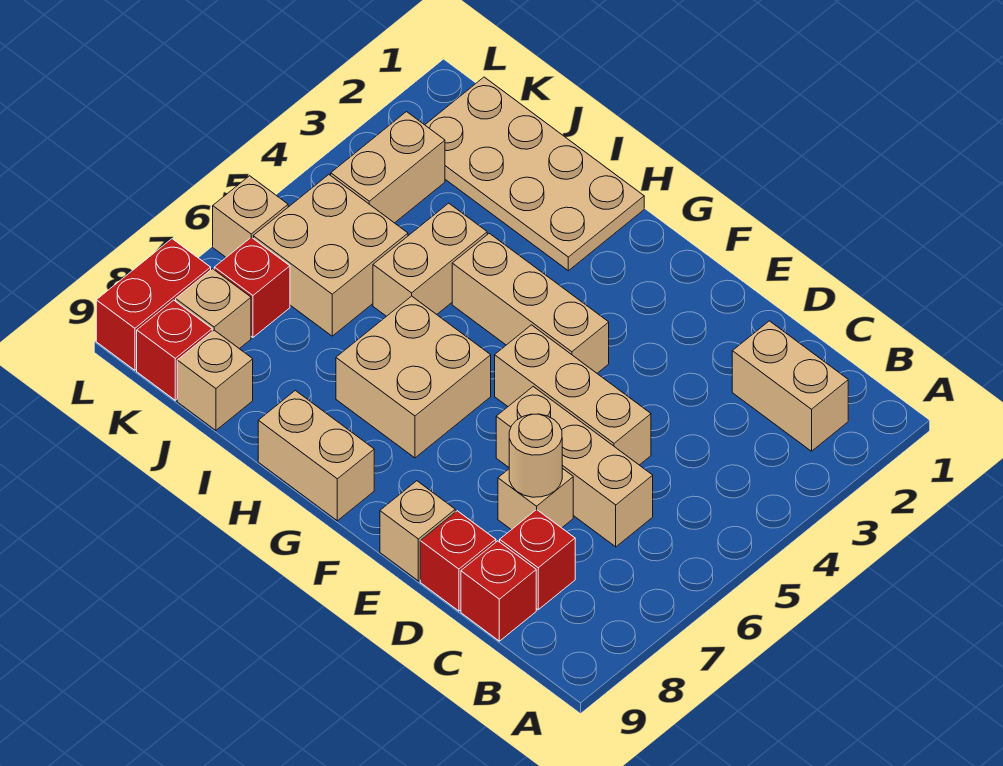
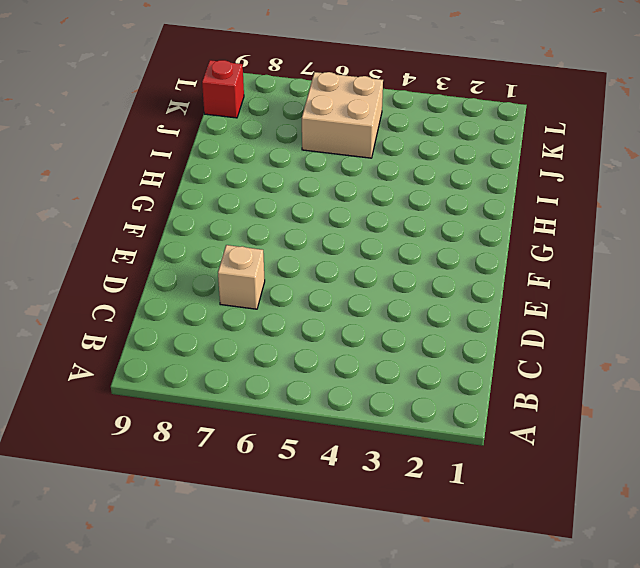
none -> tan 1x2 brick [732,321,848,451]
none -> tan 1x3 brick [496,387,653,547]
none -> red 1x1 brick [500,509,575,610]

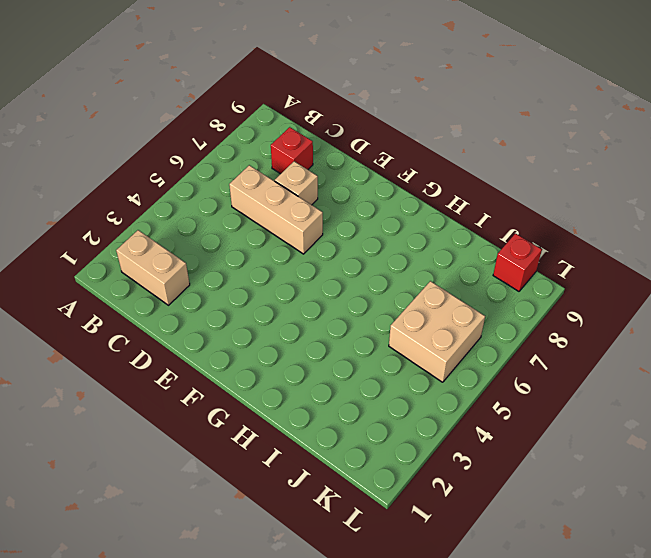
none -> red 1x1 brick [461,541,536,641]
none -> tan 1x3 brick [495,325,651,465]
none -> red 1x1 brick [420,511,496,611]

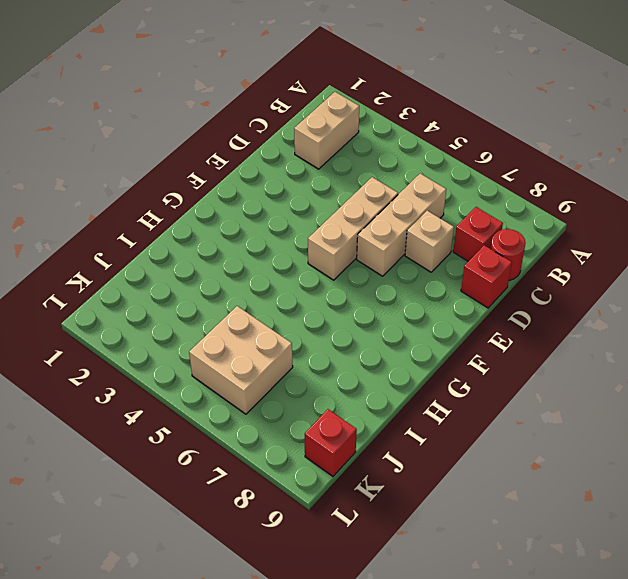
red 1x1 round brick [491,229,526,280] -> red 1x1 brick [461,541,536,641]
none -> tan 1x1 brick [380,481,455,581]
none -> tan 1x3 brick [452,233,609,373]
none -> tan 2x2 brick [336,296,491,458]

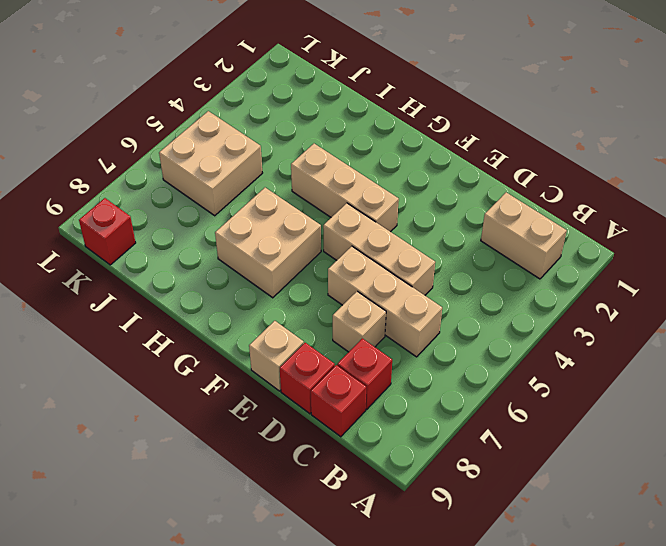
none -> tan 1x2 brick [258,390,374,521]
none -> tan 2x4 plate [425,77,644,271]
none -> tan 1x2 brick [373,203,487,316]

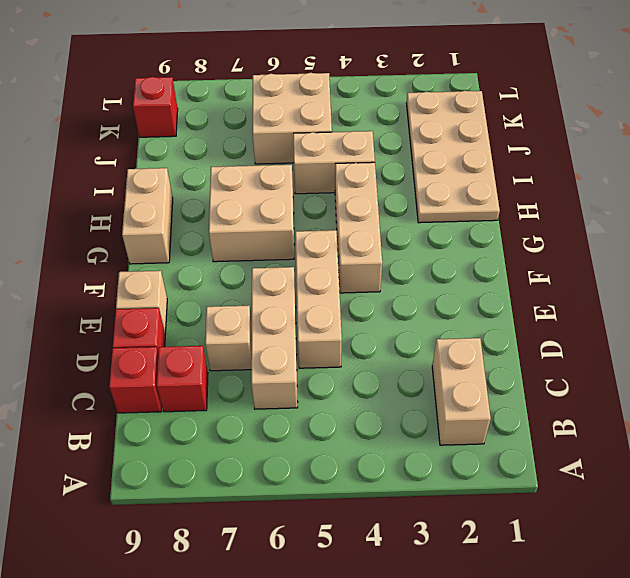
none -> tan 1x1 brick [177,330,253,430]
none -> tan 1x2 brick [331,112,445,223]
none -> red 1x1 brick [214,237,290,337]

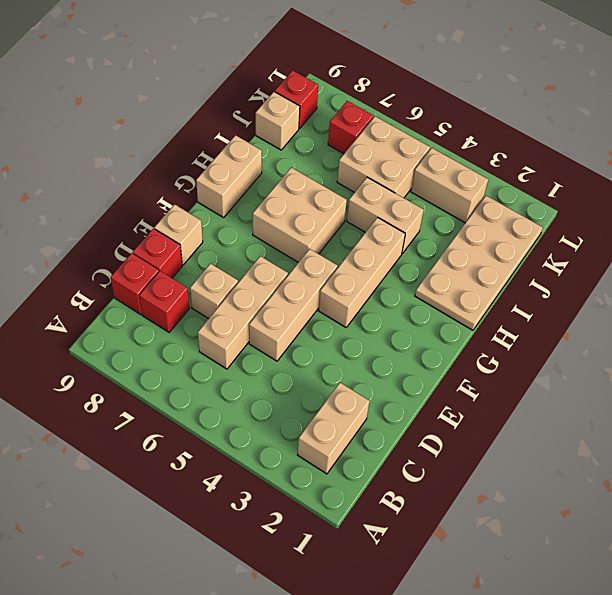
none -> tan 1x1 brick [176,269,251,349]
none -> tan 1x1 brick [213,176,288,257]
none -> red 1x2 brick [96,239,211,370]

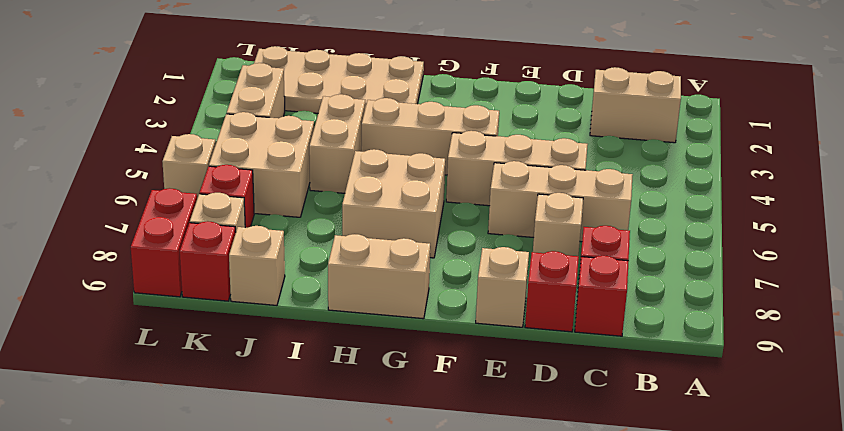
none -> tan 1x1 round brick [509,414,562,497]

